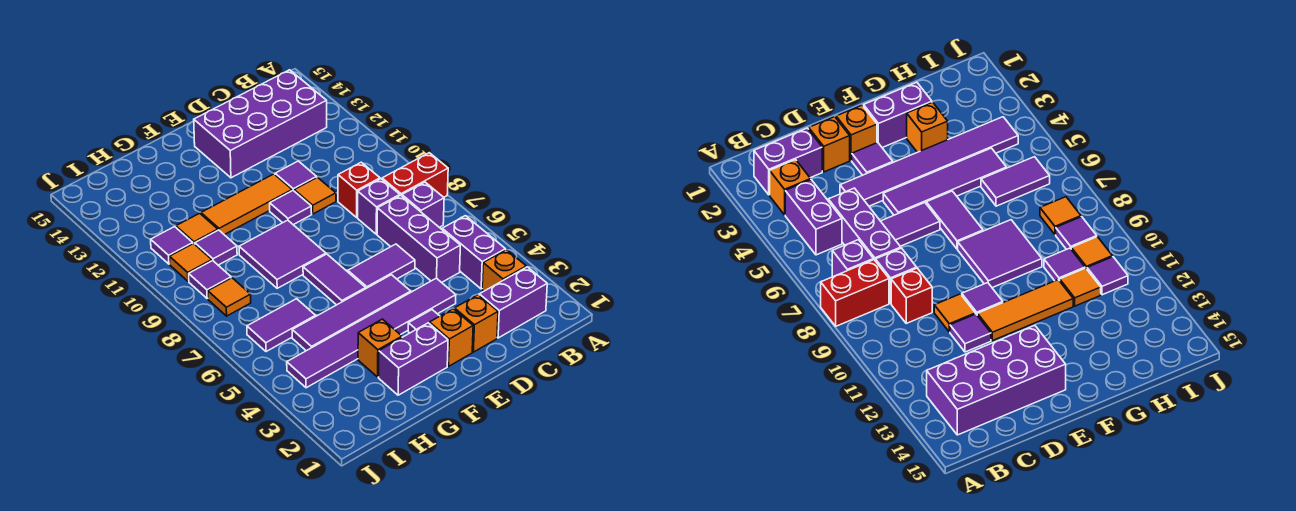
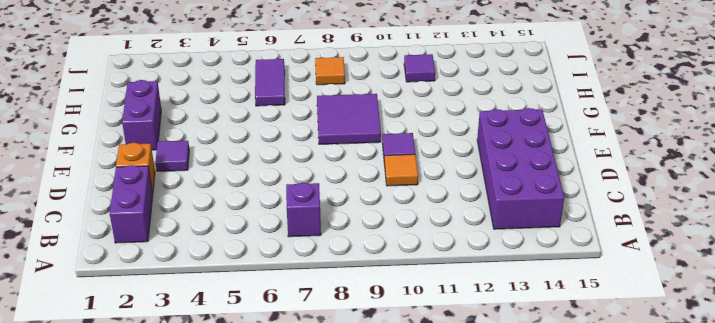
none -> red 1x2 brick [382,153,448,197]
none -> orange 1x1 brick [482,250,526,291]
none -> purple 1x2 brick [442,216,505,289]
none -> purple 1x3 brick [377,195,460,283]

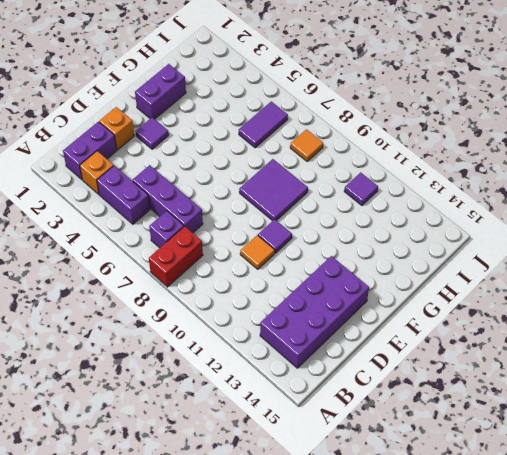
none -> purple 1x1 brick [358,179,400,234]
none -> red 1x1 brick [338,162,380,217]
none -> purple 1x6 tile [287,278,456,388]
none -> purple 1x2 tile [348,244,415,288]

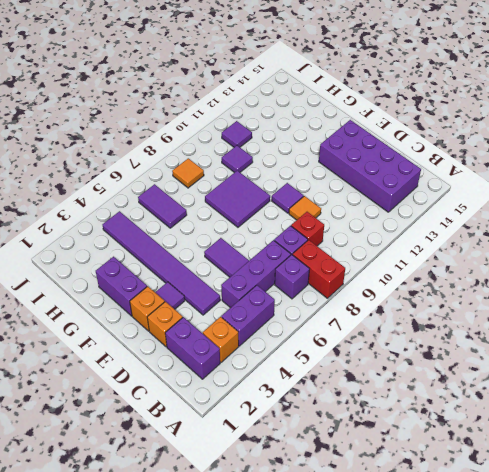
none -> purple 1x1 tile [275,161,317,191]
none -> purple 1x4 tile [292,275,411,351]
none -> orange 1x3 tile [201,174,292,235]
none -> purple 1x2 tile [303,254,366,305]

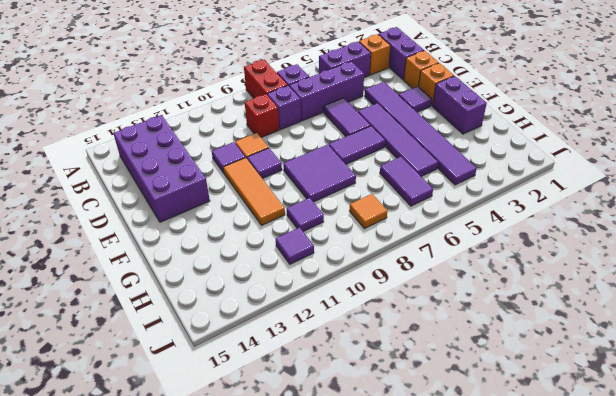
none -> orange 1x1 brick [358,319,402,377]
none -> orange 1x1 tile [176,213,218,244]
none -> purple 1x1 tile [189,261,231,298]
none -> orange 1x1 tile [170,244,212,281]

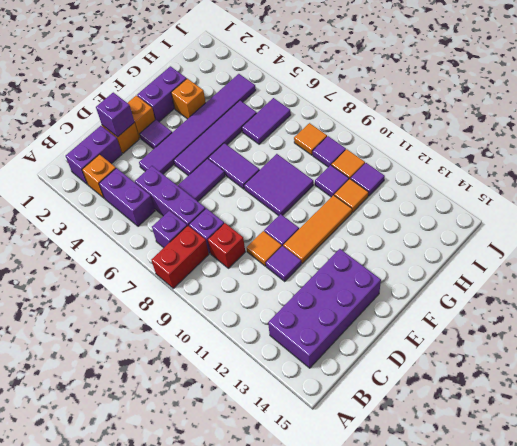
purple 1x1 brick [96,93,134,137] -> none

